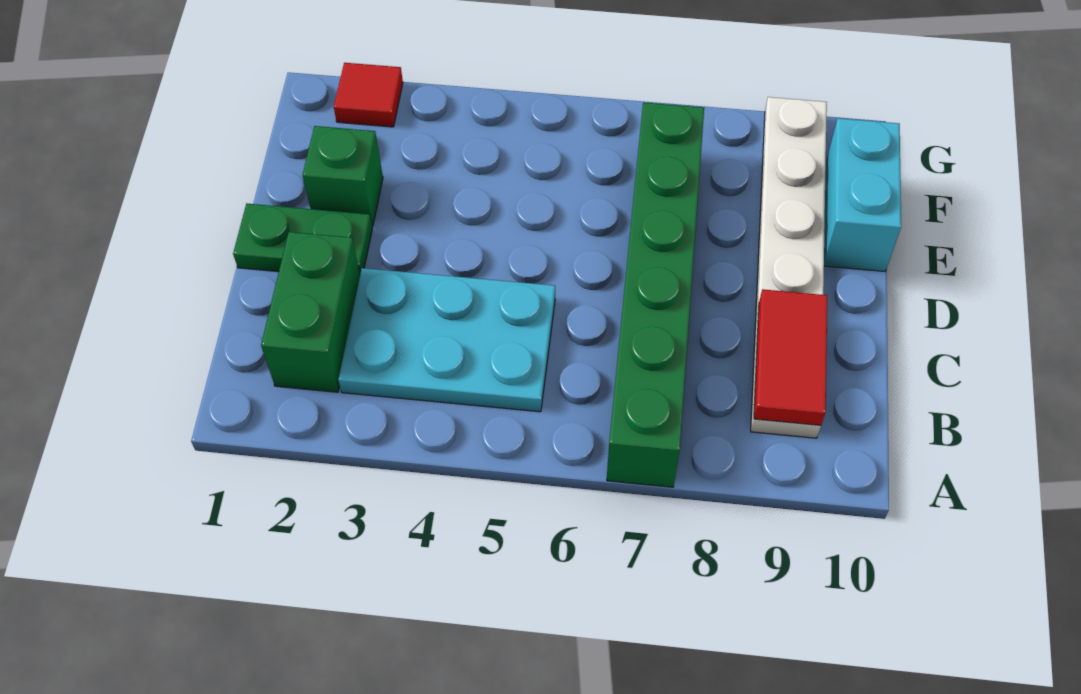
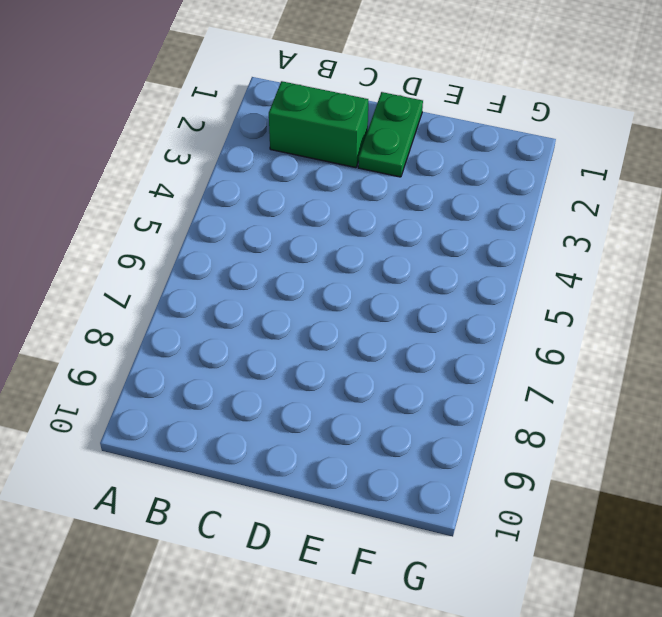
none -> green 1x6 brick [607,102,704,487]
none -> cyan 2x3 plate [338,268,555,412]

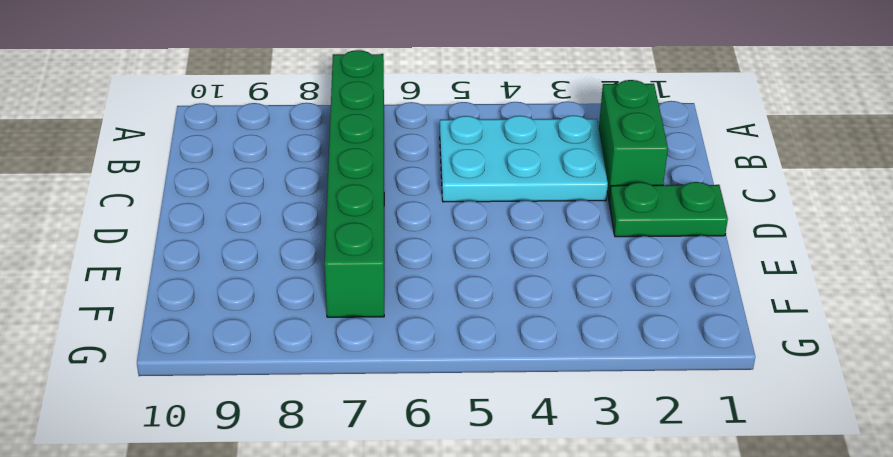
none -> white 1x6 plate [751,97,827,438]
none -> green 1x1 brick [303,126,383,226]

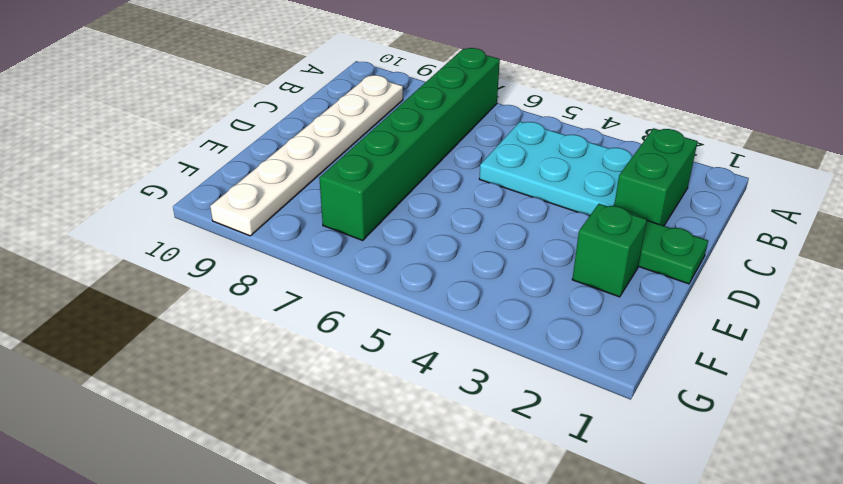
none -> cyan 1x2 brick [824,118,901,271]
none -> red 1x1 tile [334,63,403,127]

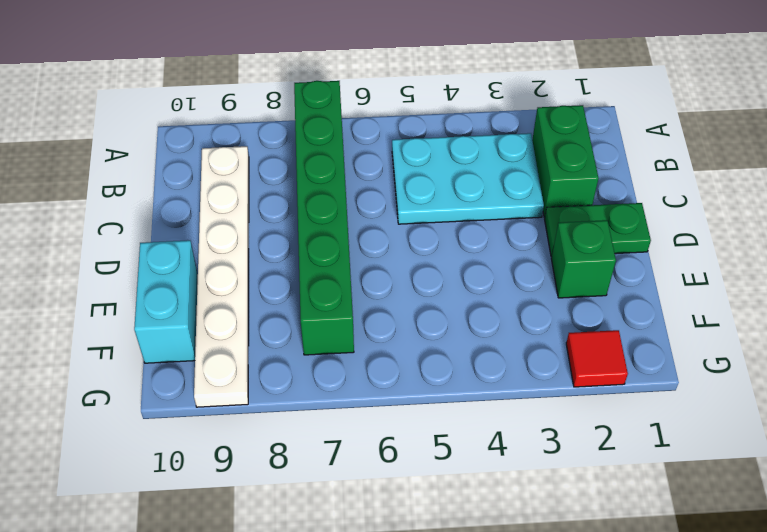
none -> red 1x2 tile [754,289,827,425]

